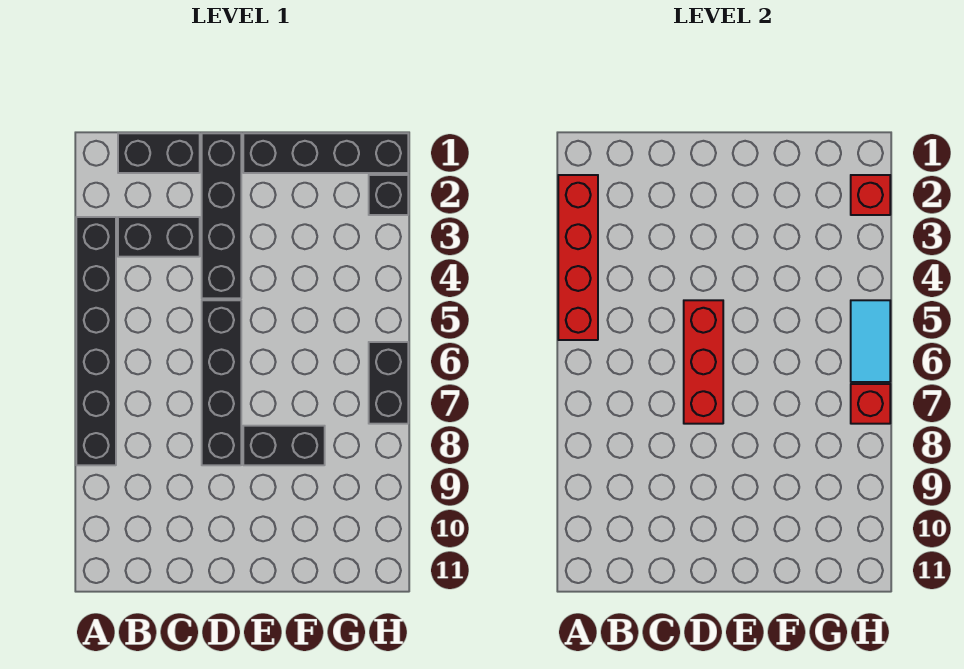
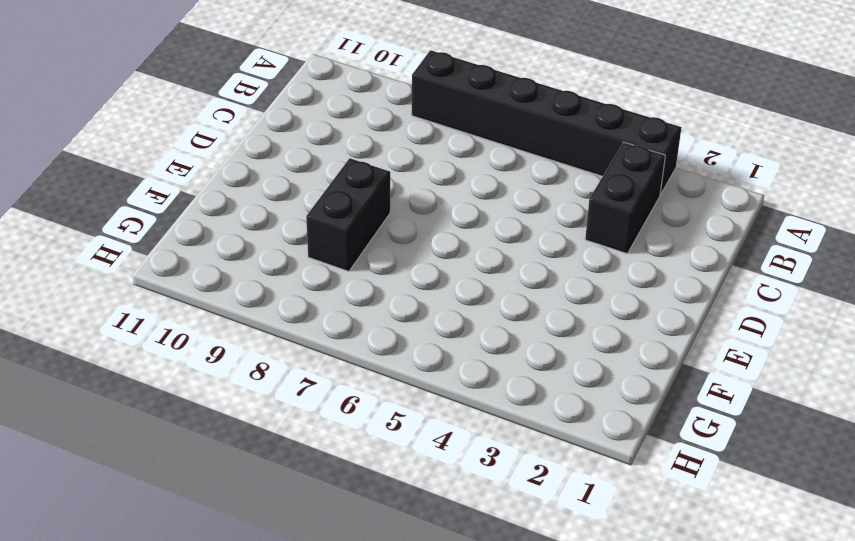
none -> black 1x2 brick [118,133,200,173]
none -> black 1x4 brick [202,133,241,298]
none -> black 1x4 brick [202,300,241,465]

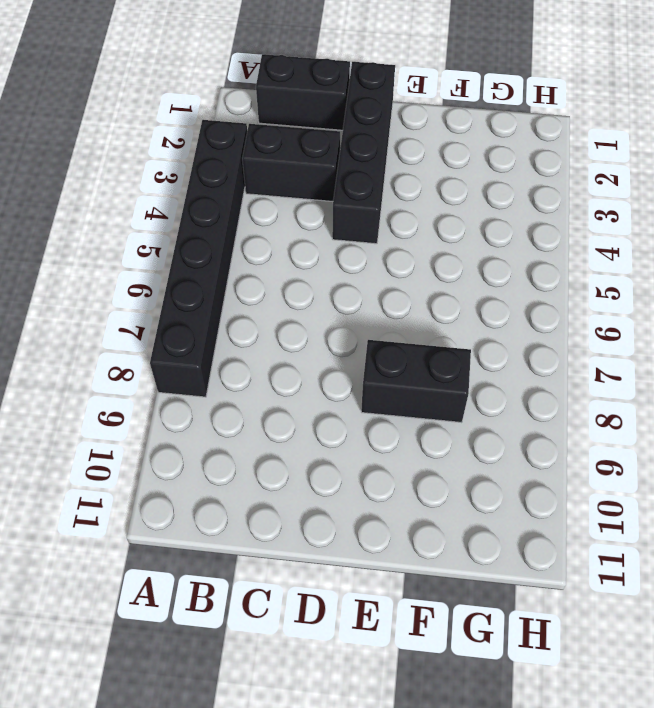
none -> black 1x4 brick [202,300,241,465]
none -> black 1x4 brick [243,133,408,173]
none -> black 1x1 brick [369,175,408,215]

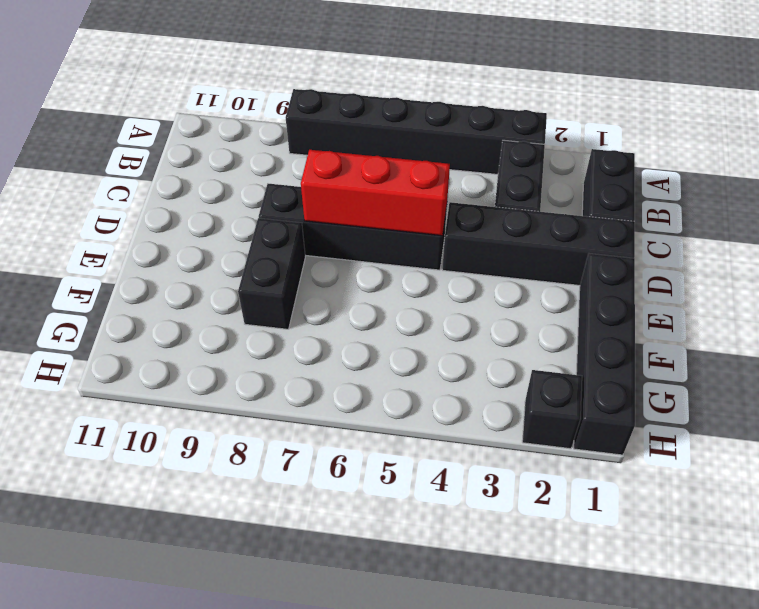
none -> black 1x2 brick [369,342,408,424]
none -> red 1x4 brick [558,175,598,340]
none -> red 1x1 brick [851,175,890,215]

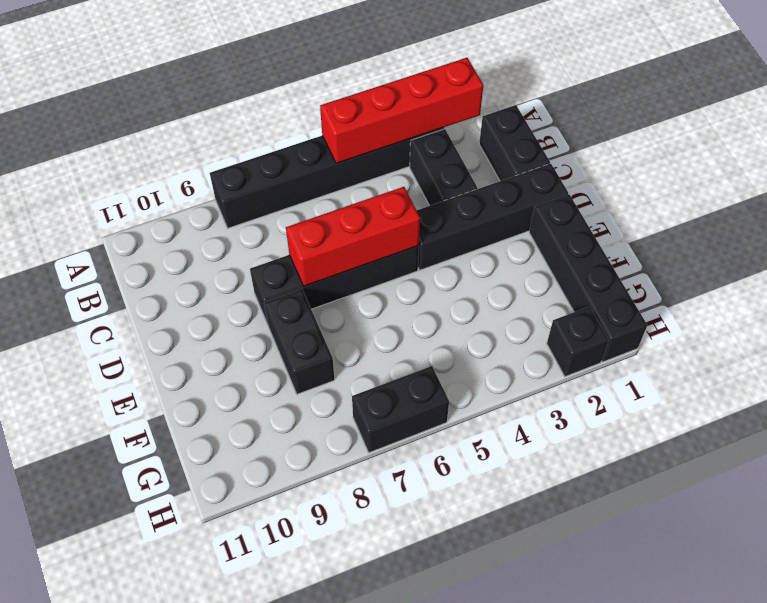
none -> red 1x1 brick [851,175,890,215]
none -> cyan 1x2 tile [851,300,890,382]
none -> red 1x1 brick [851,384,890,424]

